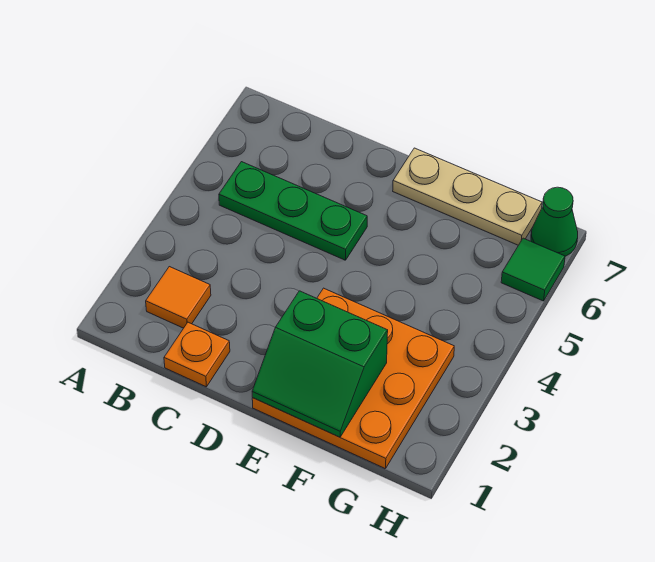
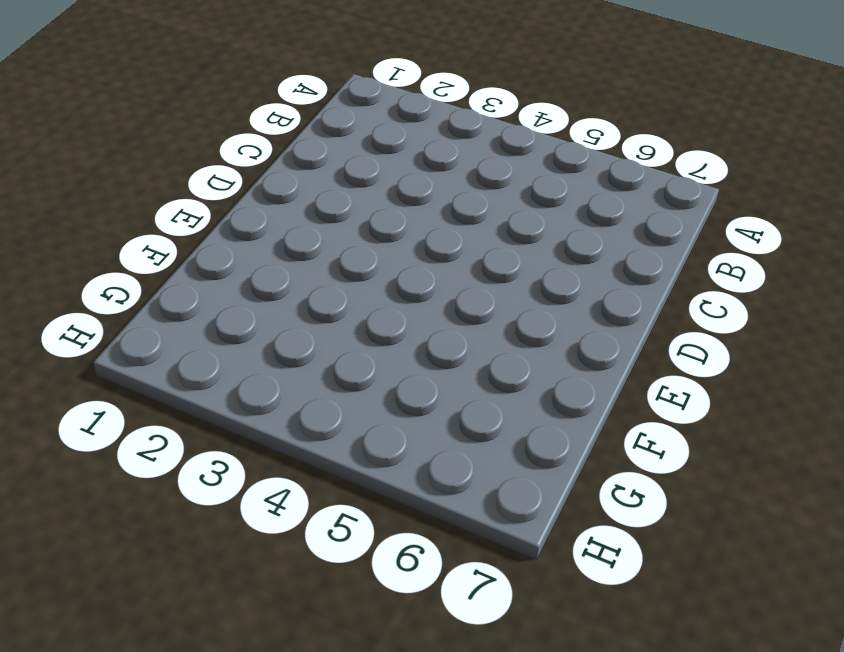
none -> orange 1x1 tile [146,267,211,328]
none -> green 1x3 plate [219,162,367,260]

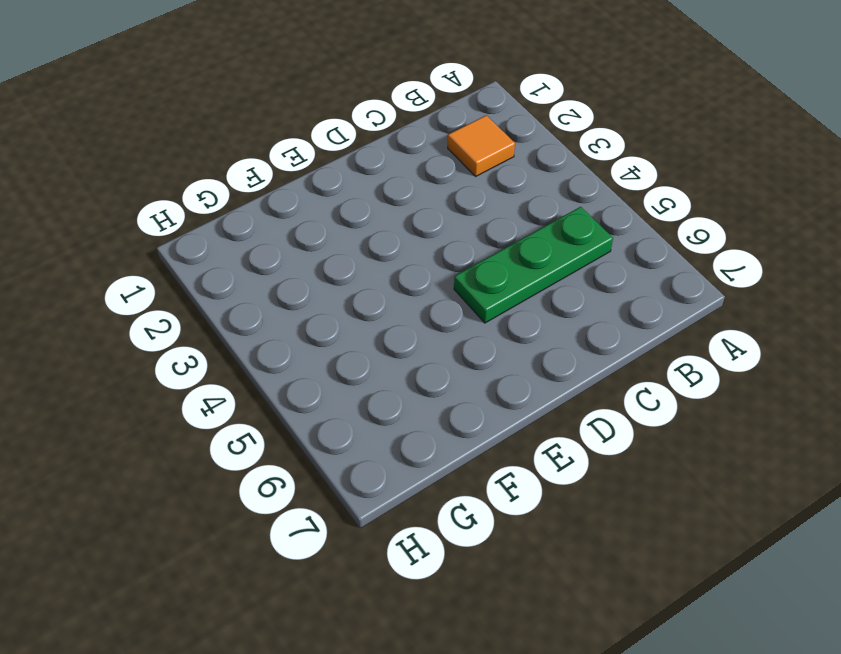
none -> orange 1x1 plate [164,322,230,387]
none -> orange 3x3 plate [252,288,454,469]

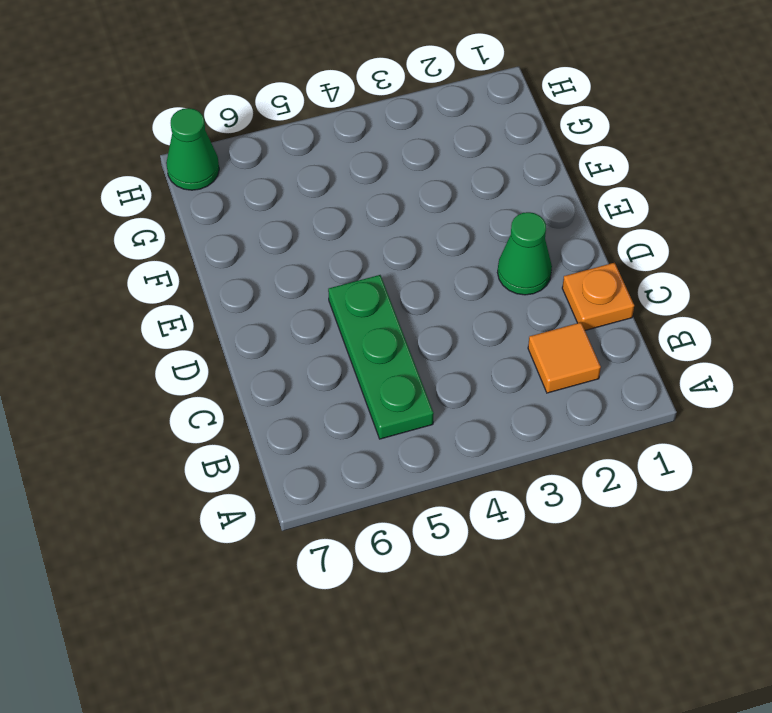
green 1x1 cone [498,212,552,295] -> none
none -> orange 3x3 plate [252,288,454,469]
none -> tan 1x3 plate [393,148,542,245]

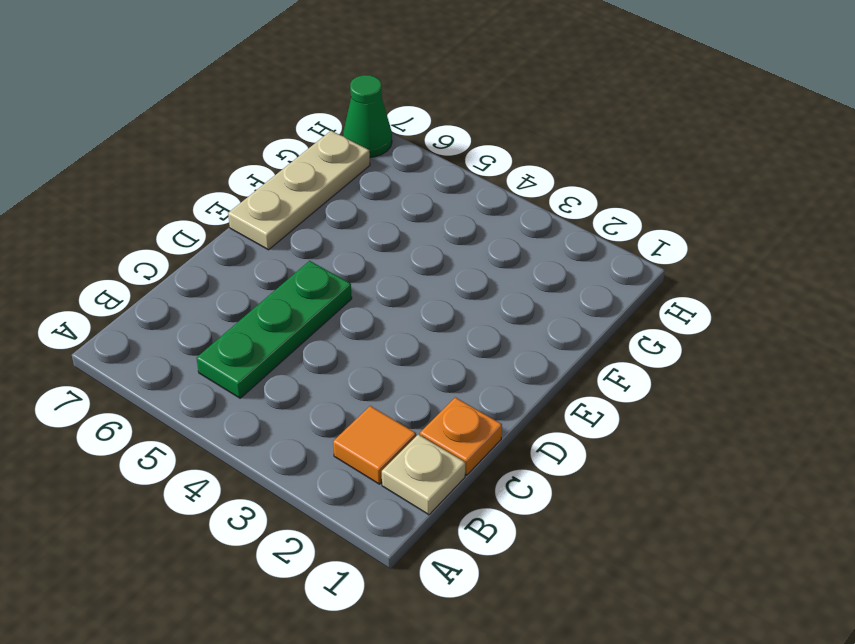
tan 1x1 plate [382,434,465,515] -> none
none -> orange 3x3 plate [252,288,454,469]
none -> green 1x1 tile [501,238,565,301]

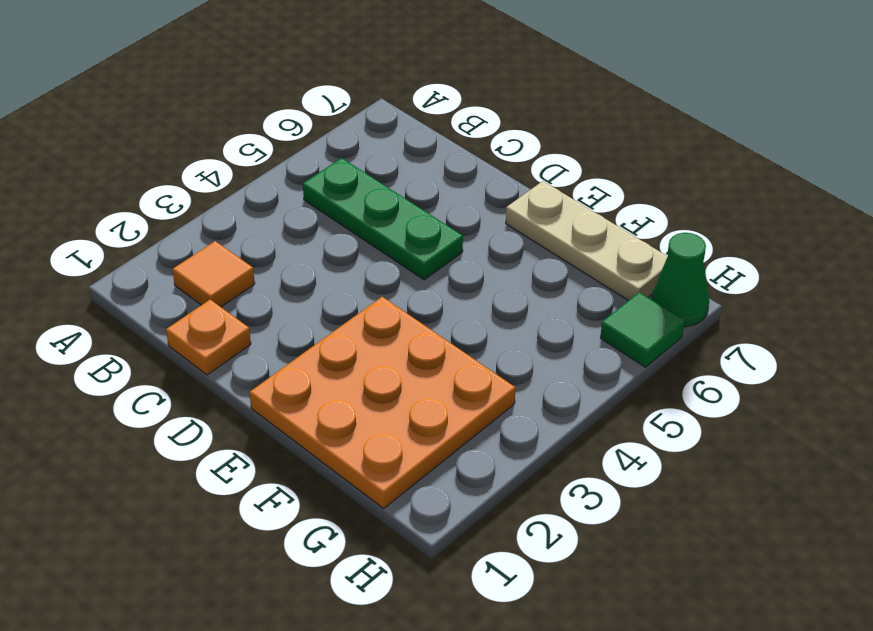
none -> green 2x2 slope [252,291,388,437]

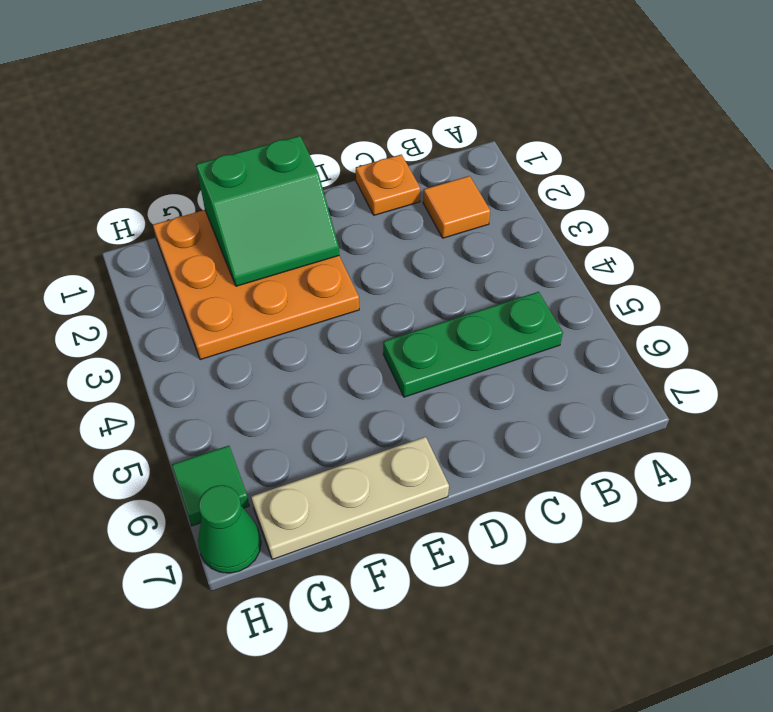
green 2x2 slope [196,136,339,286] -> green 2x2 slope turned to [252,291,388,437]

